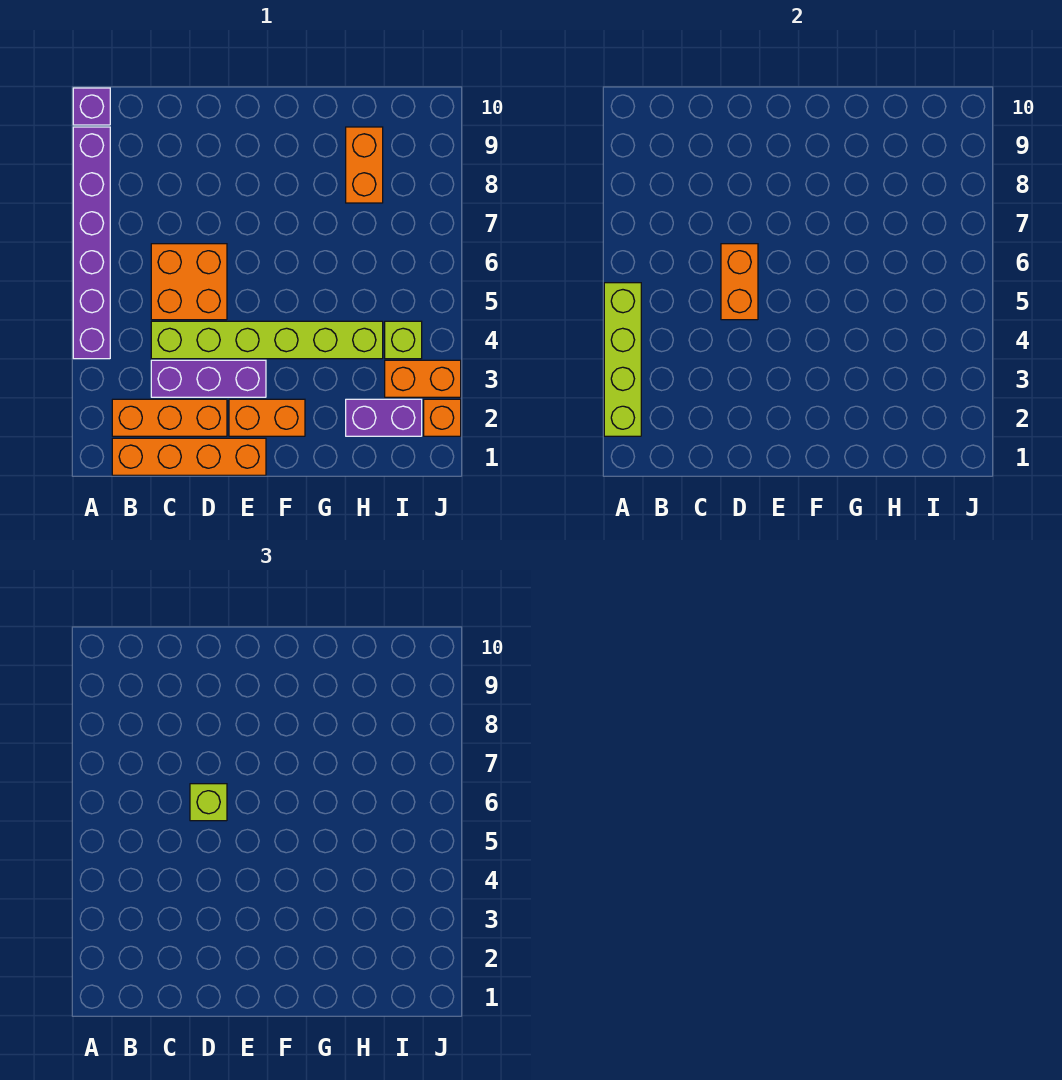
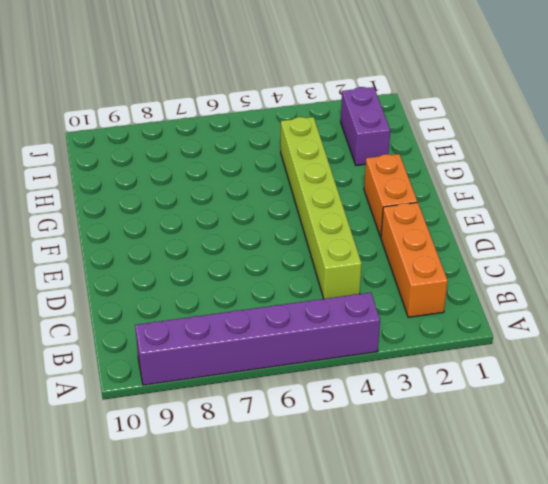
none -> purple 1x1 brick [73,88,110,125]
none -> orange 1x4 brick [112,438,266,475]
none -> purple 1x3 brick [151,360,266,397]

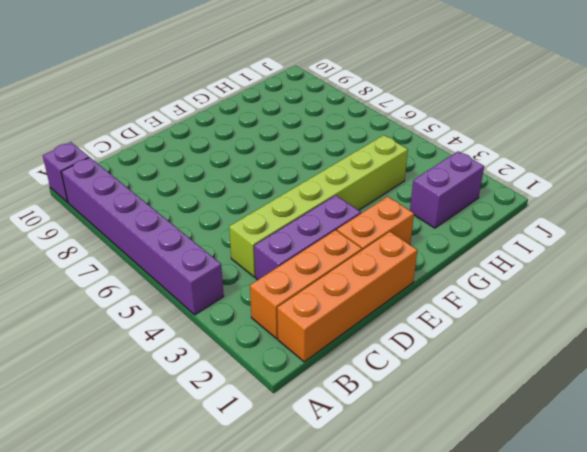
none -> orange 2x2 brick [151,244,227,320]
none -> orange 1x2 brick [346,127,383,203]
none -> orange 1x2 brick [385,360,461,397]

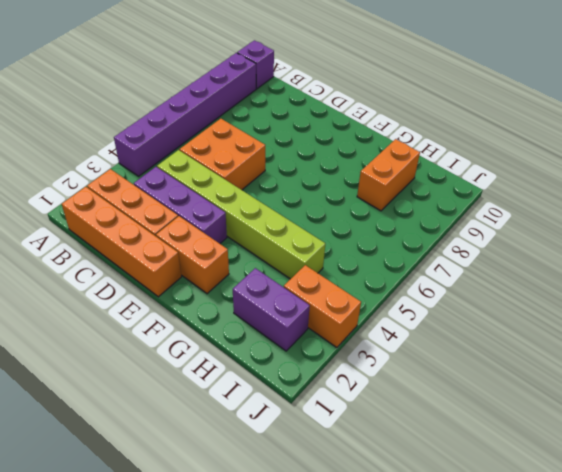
none -> lime 1x1 brick [385,321,422,359]
none -> orange 1x1 brick [424,399,461,436]
none -> lime 1x4 brick [604,283,641,436]

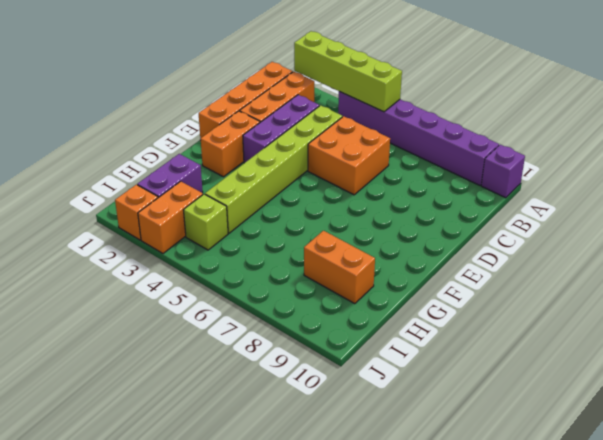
none -> orange 1x2 brick [721,244,758,320]
none -> lime 1x1 brick [190,784,227,821]

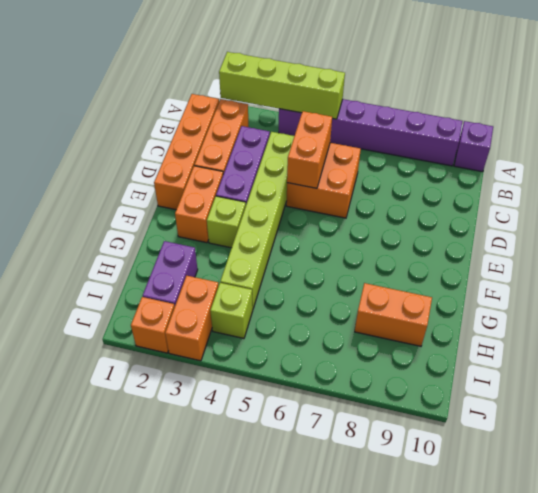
orange 1x2 brick [287,111,333,188] -> orange 1x2 brick turned to [721,244,758,320]
lime 1x1 brick [207,196,246,248] -> lime 1x1 brick moved to [190,784,227,821]

